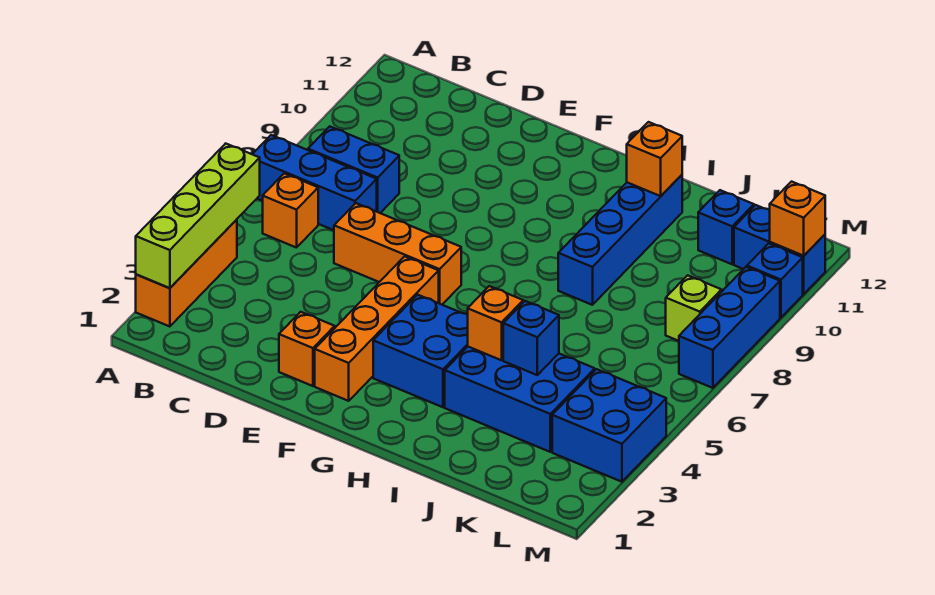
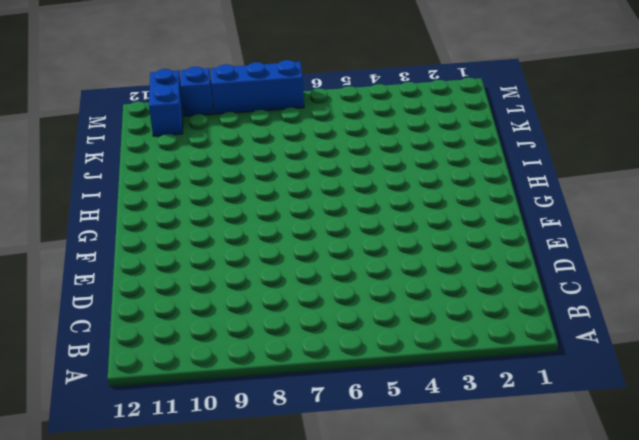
none -> orange 1x3 brick [136,220,237,327]
none -> blue 1x3 brick [252,135,377,230]
none -> orange 1x1 brick [263,173,318,248]

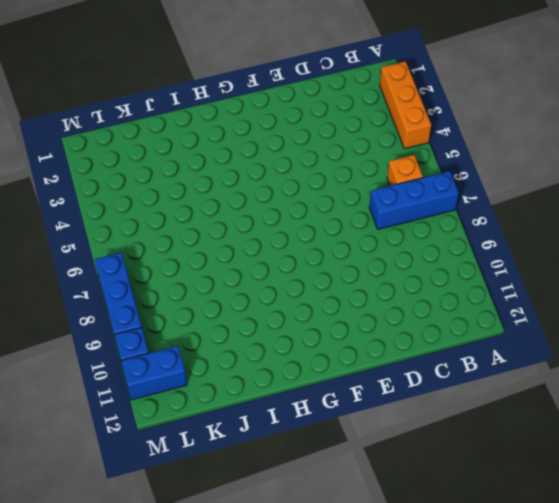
none -> blue 1x2 brick [308,126,399,213]
none -> orange 1x3 brick [334,203,461,305]
none -> orange 1x1 brick [279,312,335,386]

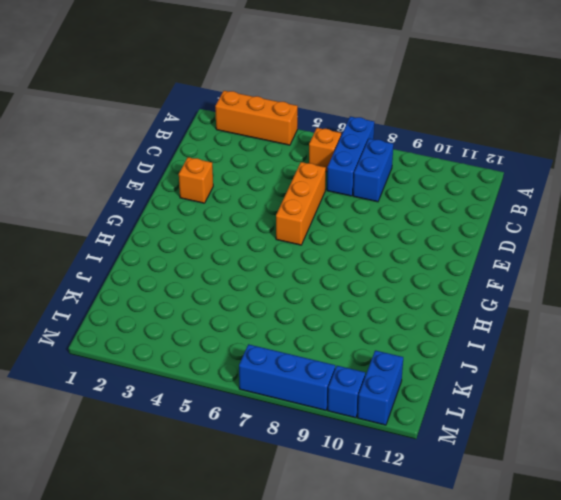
none -> orange 1x4 brick [315,256,439,401]
none -> blue 2x2 brick [373,295,468,407]
none -> blue 2x3 brick [445,347,595,452]

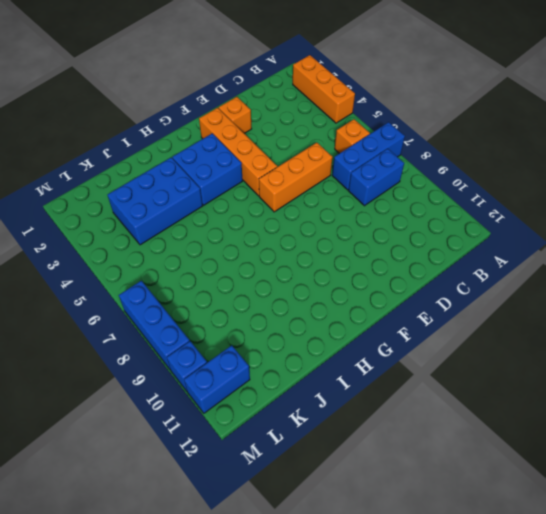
none -> blue 1x4 brick [558,175,682,305]
none -> blue 1x1 brick [698,190,754,264]
none -> blue 2x2 brick [552,369,666,482]

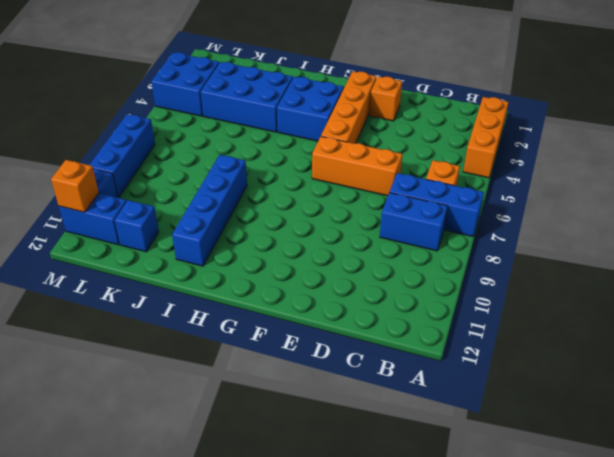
none -> lime 1x1 brick [666,275,722,341]
none -> lime 1x4 brick [136,143,260,288]
none -> orange 1x1 brick [468,286,523,360]

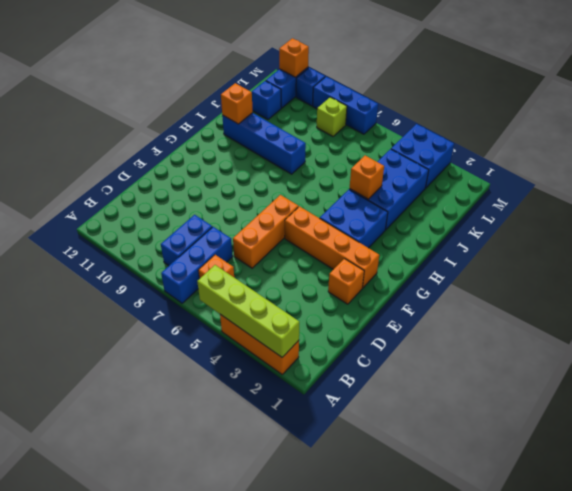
none -> blue 1x1 brick [503,301,559,375]

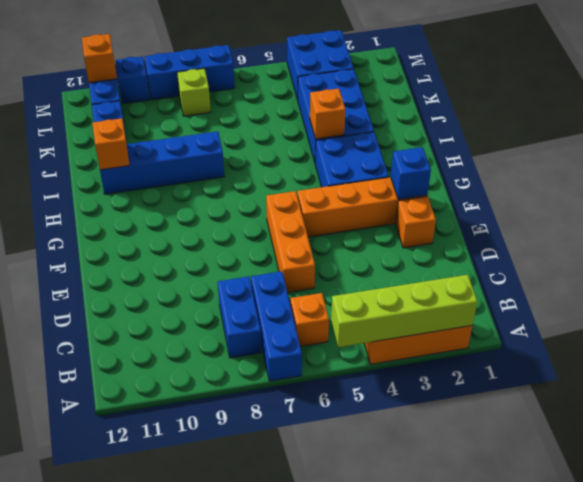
blue 1x1 brick [391,147,431,199] -> blue 1x1 brick moved to [503,301,559,375]

